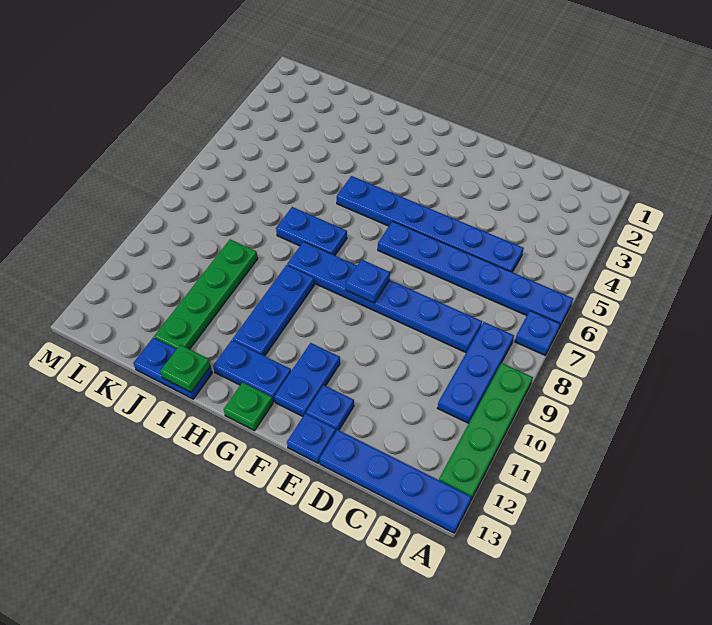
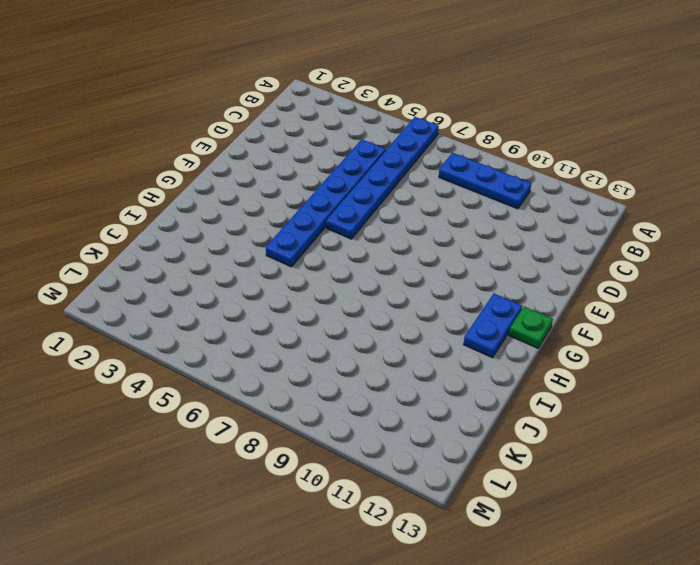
none -> blue 1x1 plate [515,311,560,355]
none -> green 1x4 plate [439,363,533,500]
none -> blue 1x4 plate [320,430,472,533]

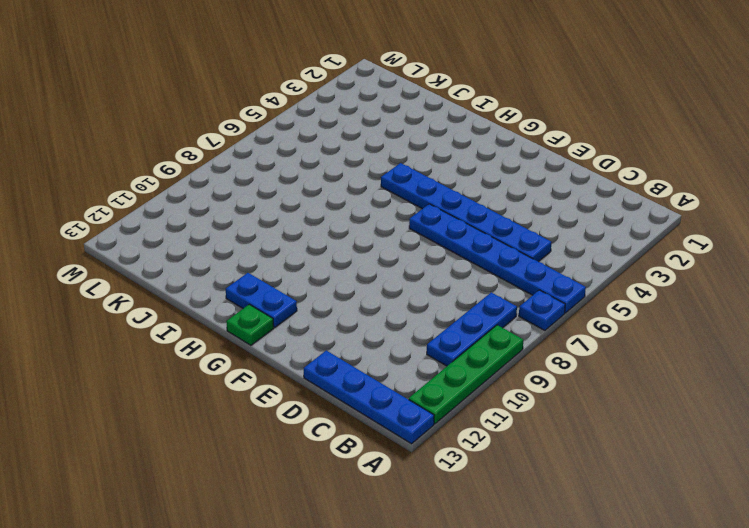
none -> blue 1x6 plate [287,242,482,352]
none -> blue 1x1 plate [306,385,354,431]
none -> blue 1x1 plate [287,414,336,463]

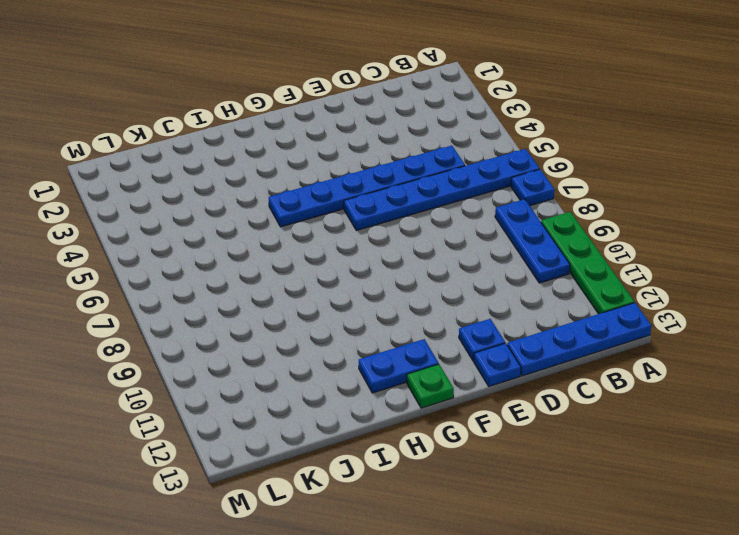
none -> blue 1x6 plate [287,242,482,352]
none -> blue 1x2 plate [274,343,340,416]
none -> blue 1x2 plate [276,207,347,255]

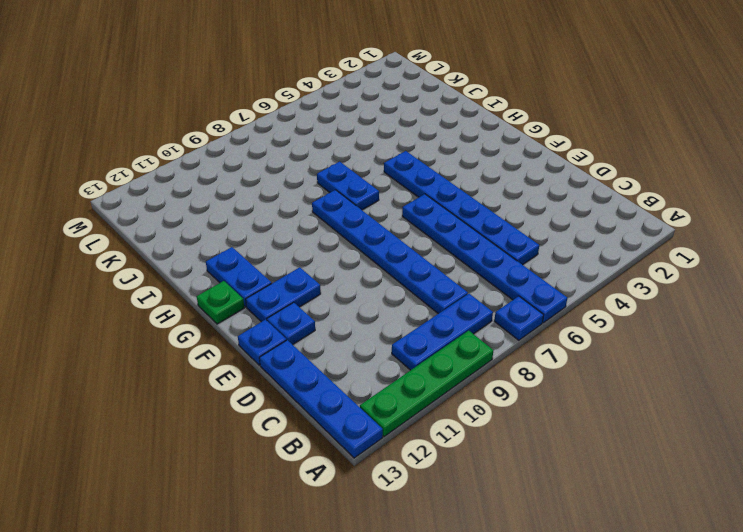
none -> blue 1x3 plate [233,265,314,356]
none -> blue 1x2 plate [133,338,212,399]
none -> green 1x4 plate [154,239,258,349]

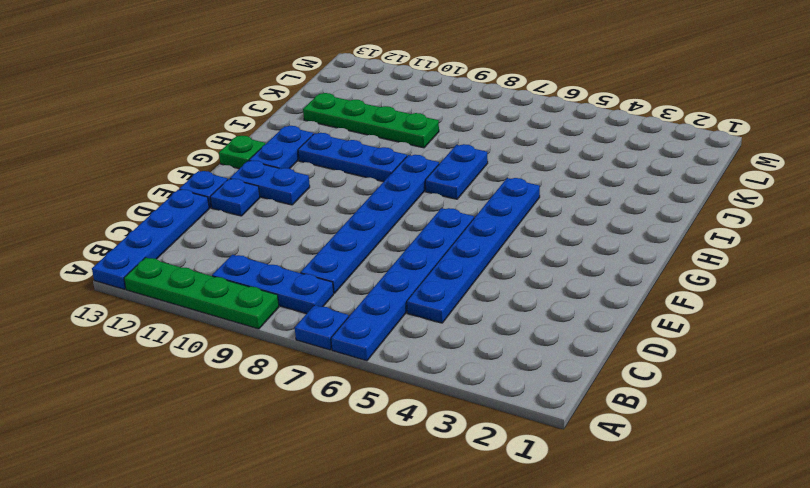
none -> blue 1x2 plate [133,338,212,399]
none -> blue 1x1 plate [346,260,390,303]
none -> green 1x1 plate [160,345,210,392]

